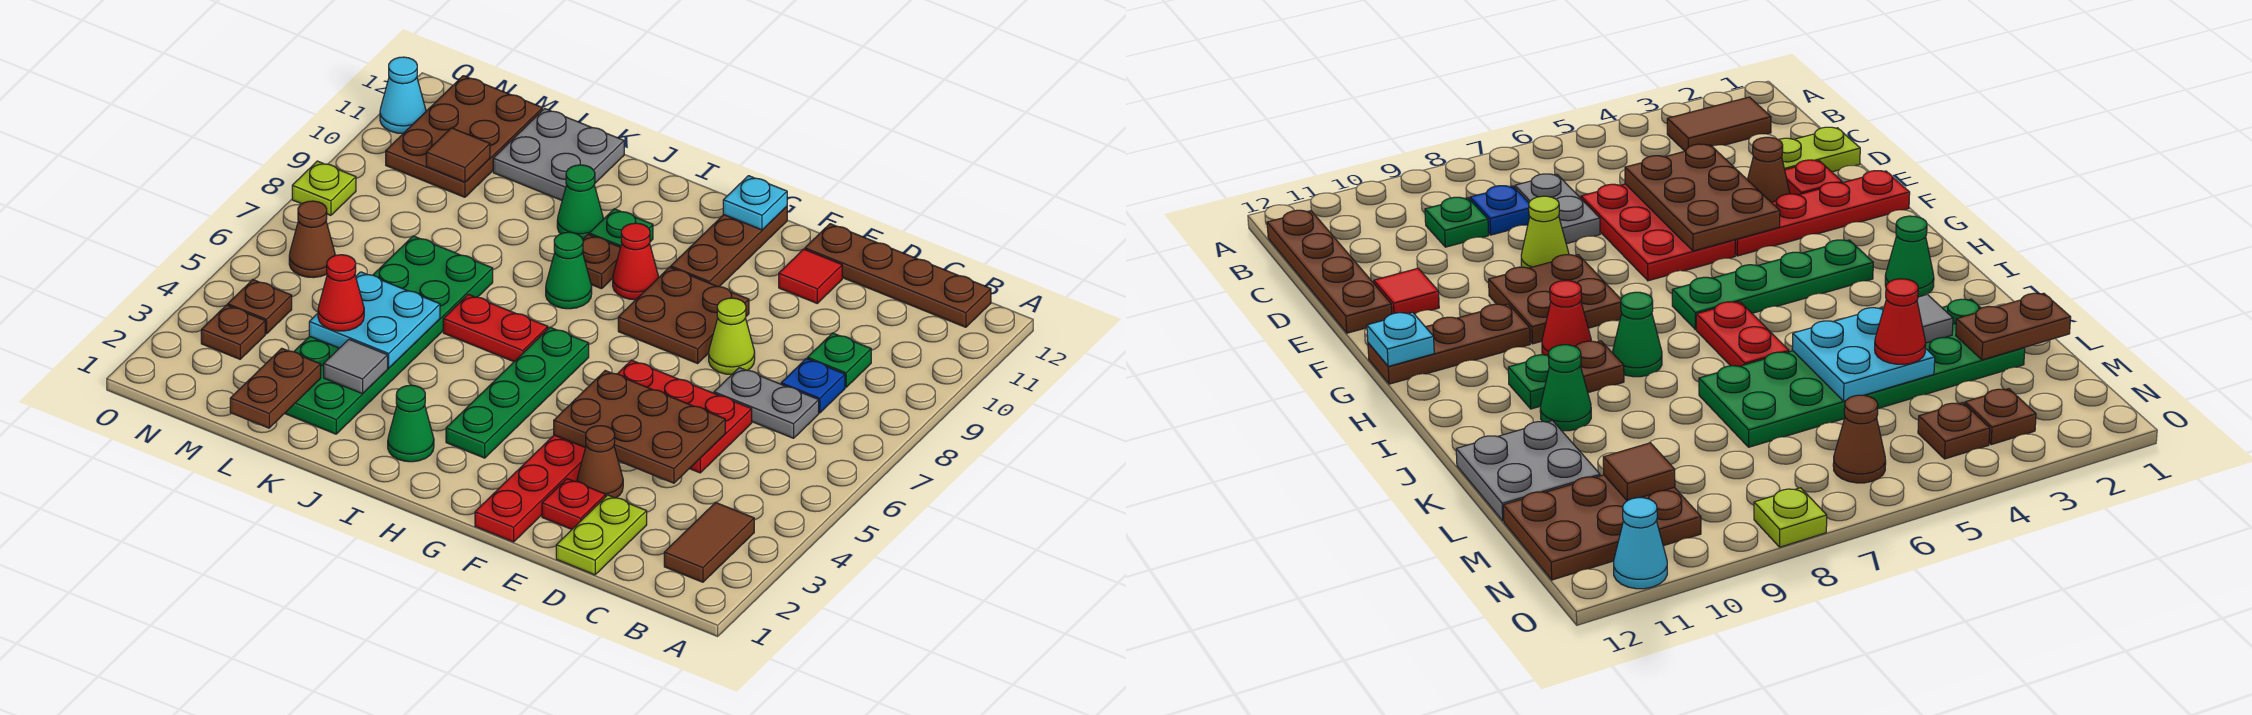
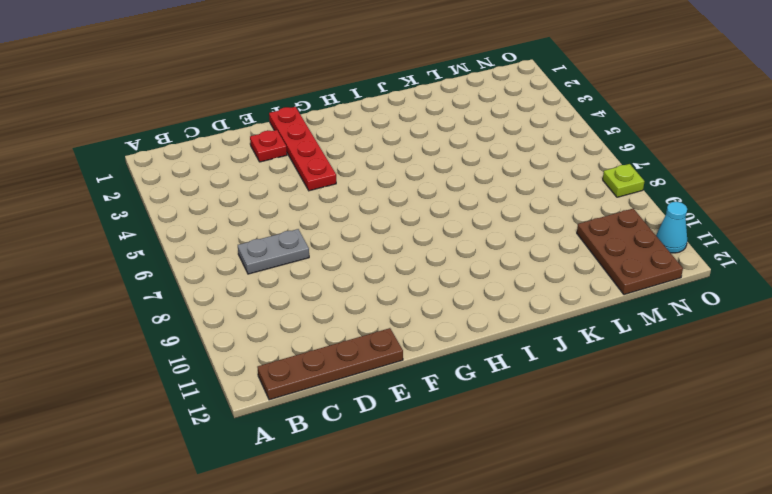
none -> brown 1x2 tile [664,502,754,582]
none -> blue 1x1 plate [781,359,845,413]
none -> green 1x1 plate [807,333,871,387]
none -> lime 1x2 plate [556,495,647,575]

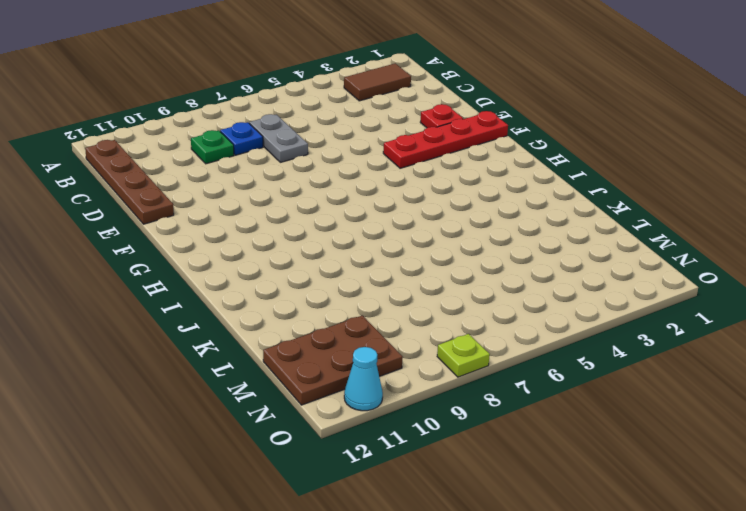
none -> lime 1x2 plate [556,495,647,575]
none -> red 2x3 plate [618,360,752,473]
none -> brown 1x1 cone [577,426,623,498]
none -> lime 1x1 cone [709,298,755,375]

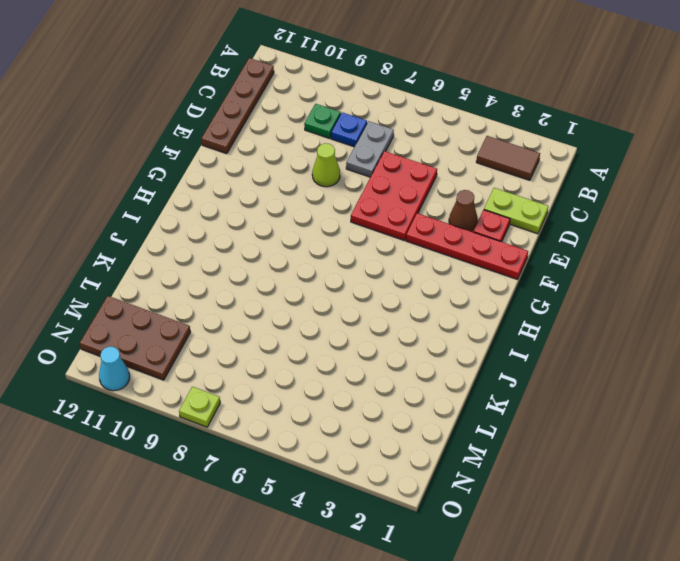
none -> red 1x1 tile [779,249,842,303]
none -> brown 2x2 plate [618,267,749,363]
none -> brown 1x3 plate [671,207,787,287]
none -> green 1x4 plate [446,327,589,458]

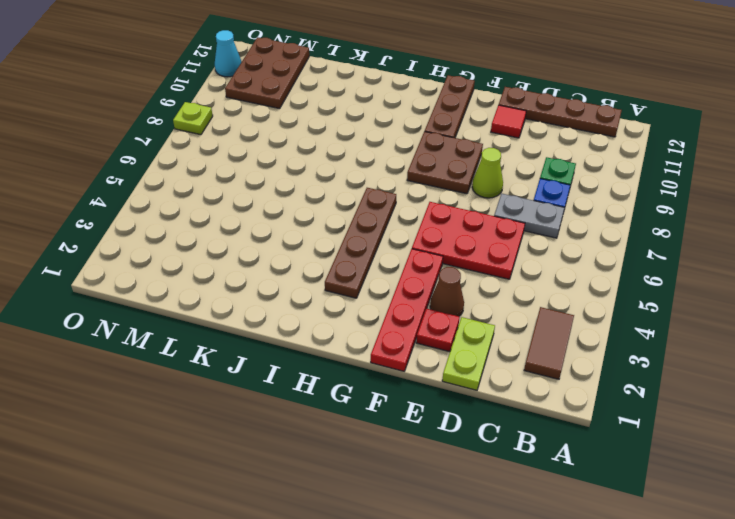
brown 1x4 plate [325,188,396,298] -> green 1x4 plate [446,327,589,458]
none -> red 1x1 cone [613,223,659,300]
none -> green 1x1 cone [388,385,434,462]
none -> red 1x2 plate [443,294,548,362]
none -> green 1x1 cone [546,232,592,309]

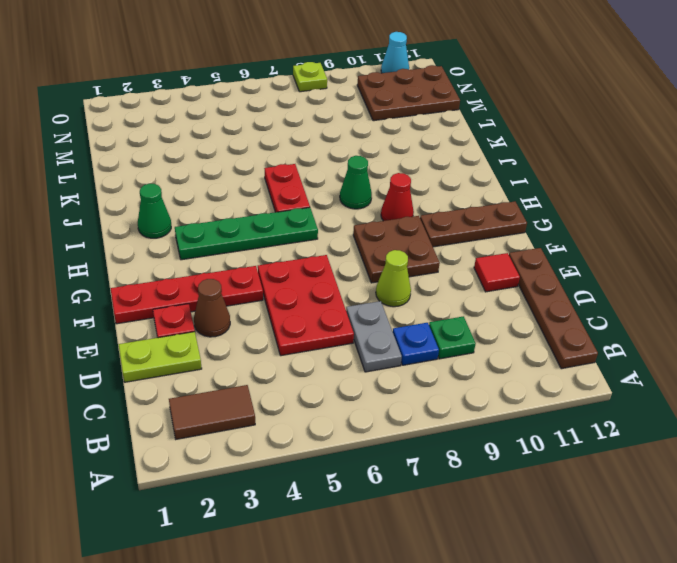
none -> brown 1x1 plate [583,234,620,289]
none -> green 1x1 plate [589,209,653,247]
none -> green 1x1 cone [557,165,603,239]
none -> green 2x6 plate [284,236,493,434]

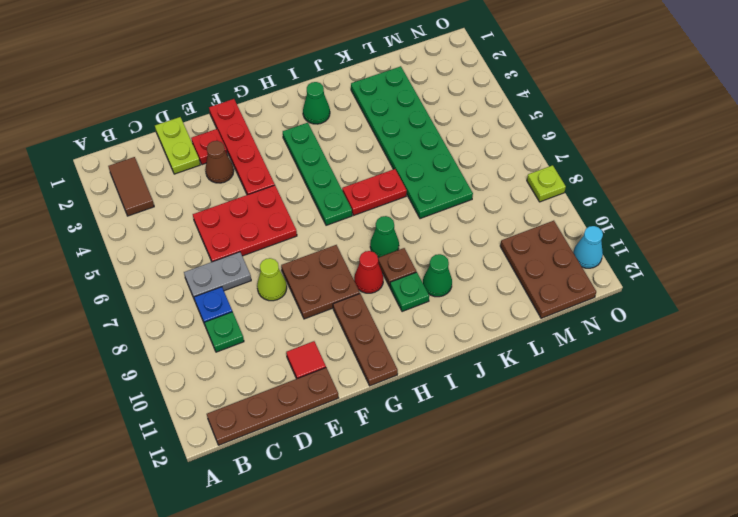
none -> grey 2x2 plate [493,109,624,200]
none -> brown 1x1 plate [201,305,265,359]
none -> brown 1x1 plate [228,280,292,334]
none -> brown 1x1 cone [289,201,335,278]

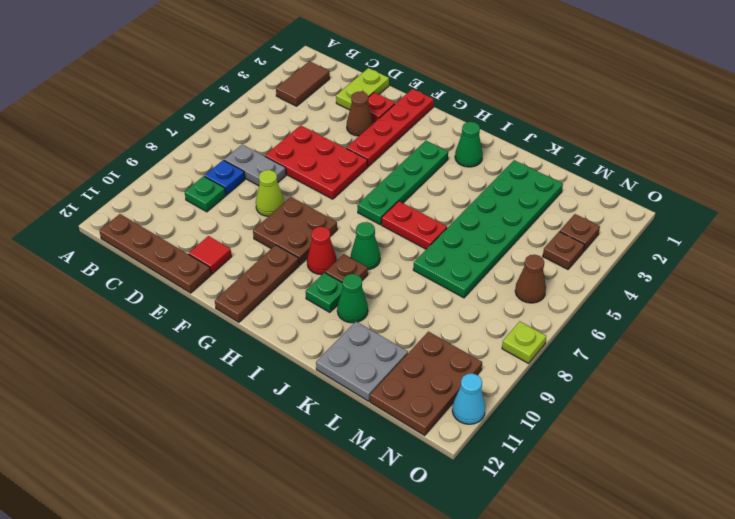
none -> brown 2x3 plate [554,371,725,483]
none -> cyan 1x1 plate [723,176,787,230]
none -> grey 1x1 tile [324,339,388,394]
none -> cyan 2x2 plate [309,272,440,368]

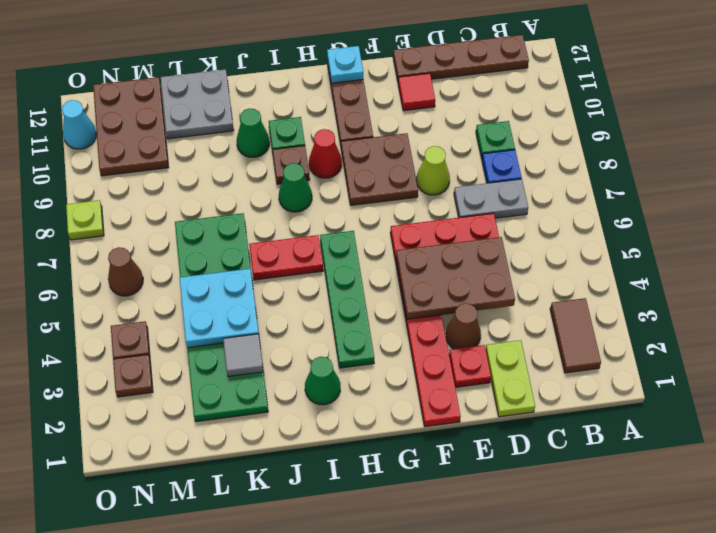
none -> brown 1x2 plate [230,348,321,428]
none -> brown 1x1 tile [426,128,490,182]
none -> red 1x1 cone [318,255,364,331]

